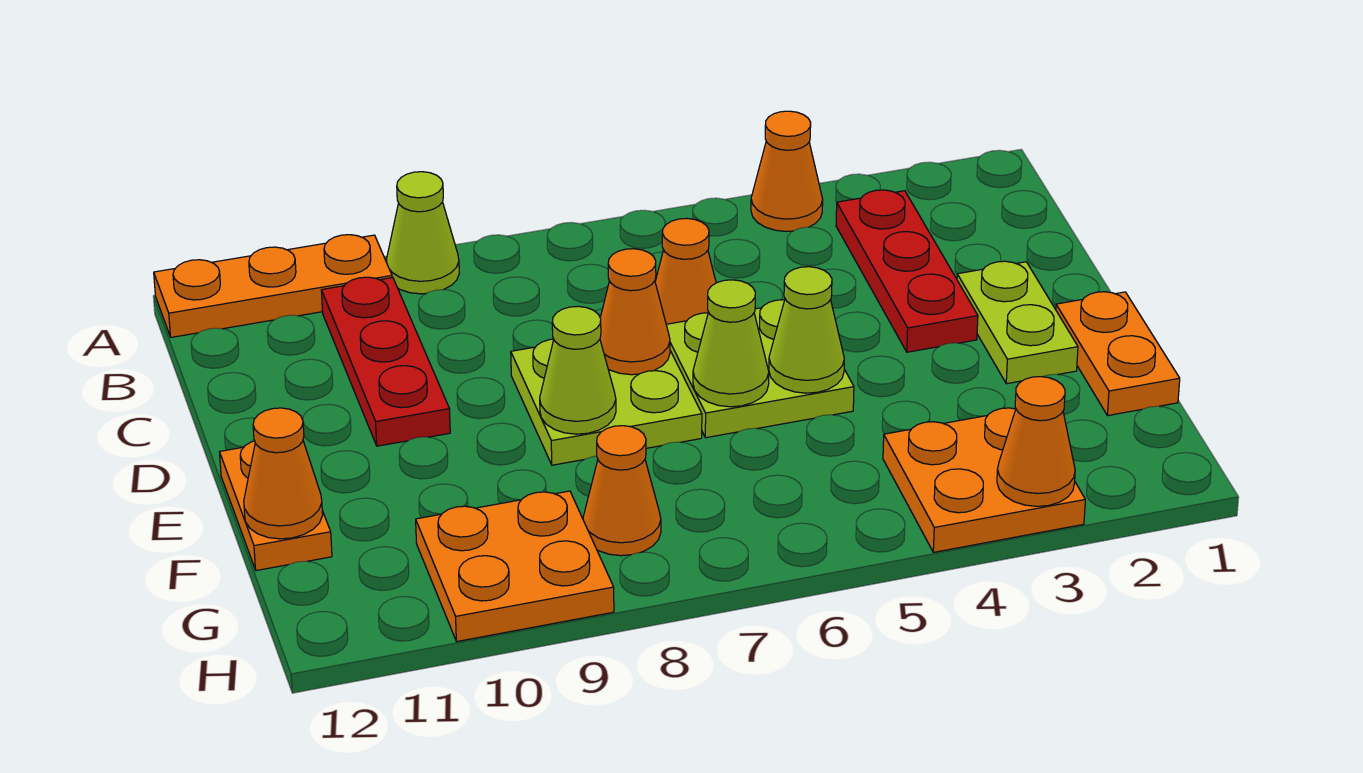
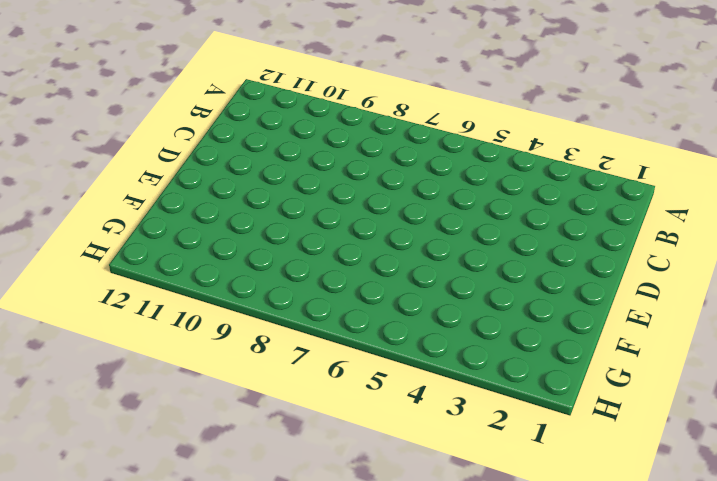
none -> orange 1x1 cone [751,111,823,232]
none -> lime 1x1 cone [386,172,459,294]
none -> orange 1x3 plate [154,235,392,337]

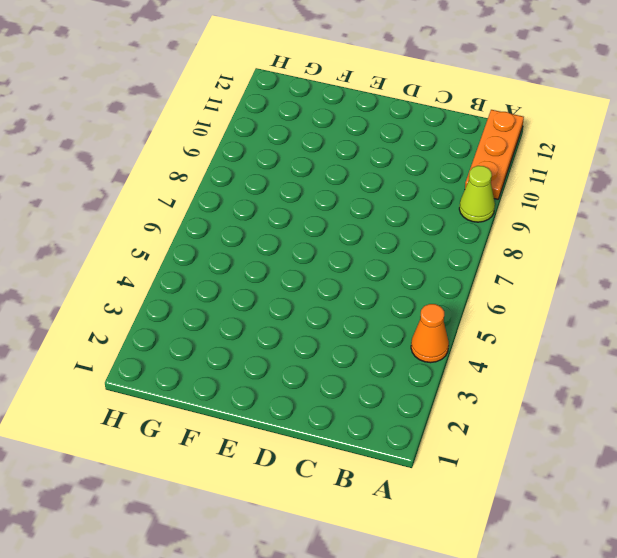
none -> red 1x3 plate [836,190,978,352]
none -> red 1x3 plate [321,277,450,446]
none -> orange 1x1 cone [655,218,716,324]

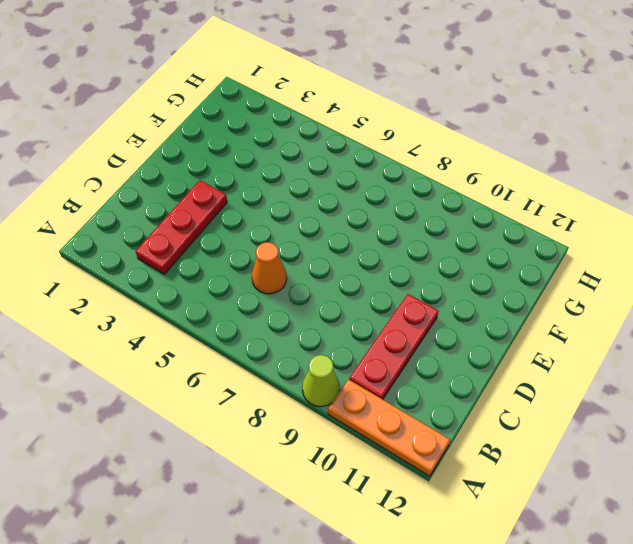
none -> orange 1x1 cone [751,111,823,232]
none -> lime 1x2 plate [957,261,1078,384]
none -> lime 2x2 plate [666,300,854,438]

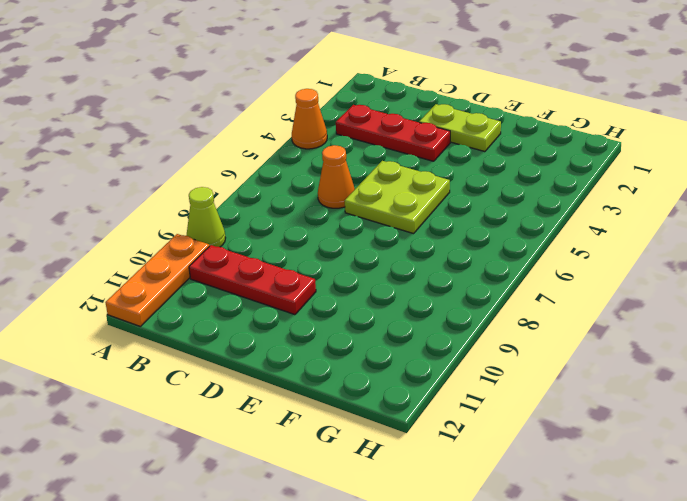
none -> lime 2x2 plate [511,339,702,465]
none -> orange 1x2 plate [1056,292,1180,416]
none -> orange 1x2 plate [220,441,332,571]

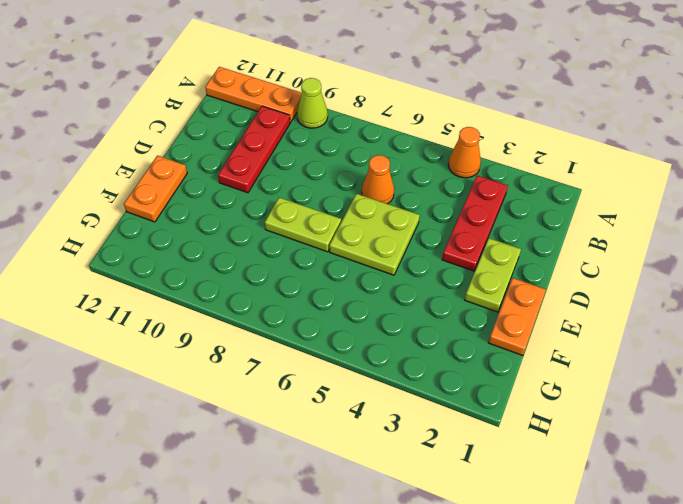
lime 1x2 plate [265,197,341,252] -> lime 2x2 plate [511,339,702,465]
none -> orange 2x2 plate [883,408,1085,552]
none -> orange 1x1 cone [583,426,661,556]
none -> orange 2x2 plate [416,491,614,641]

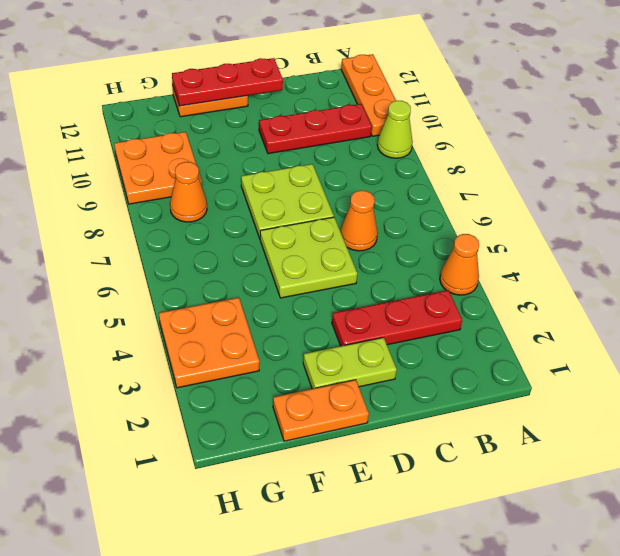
red 1x3 plate [172,58,283,106] -> orange 1x1 cone [244,408,323,539]
none -> orange 1x1 cone [600,249,670,375]
none -> lime 1x1 cone [769,267,844,393]
none -> lime 1x1 cone [693,280,769,407]

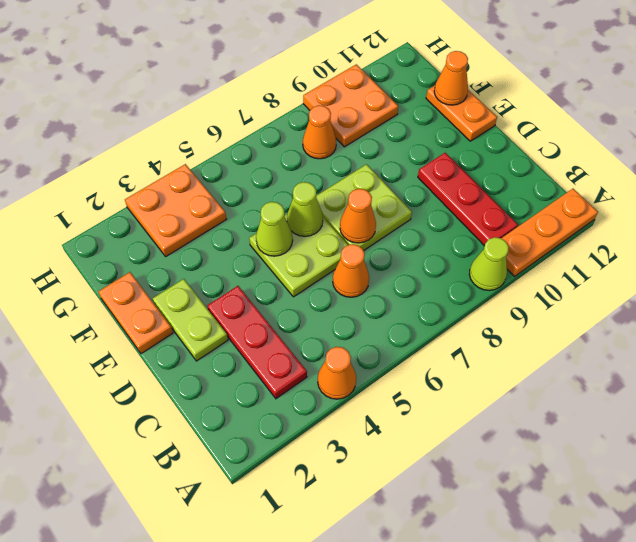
none -> lime 1x1 cone [540,306,616,434]
none -> orange 1x1 cone [997,377,1075,506]

